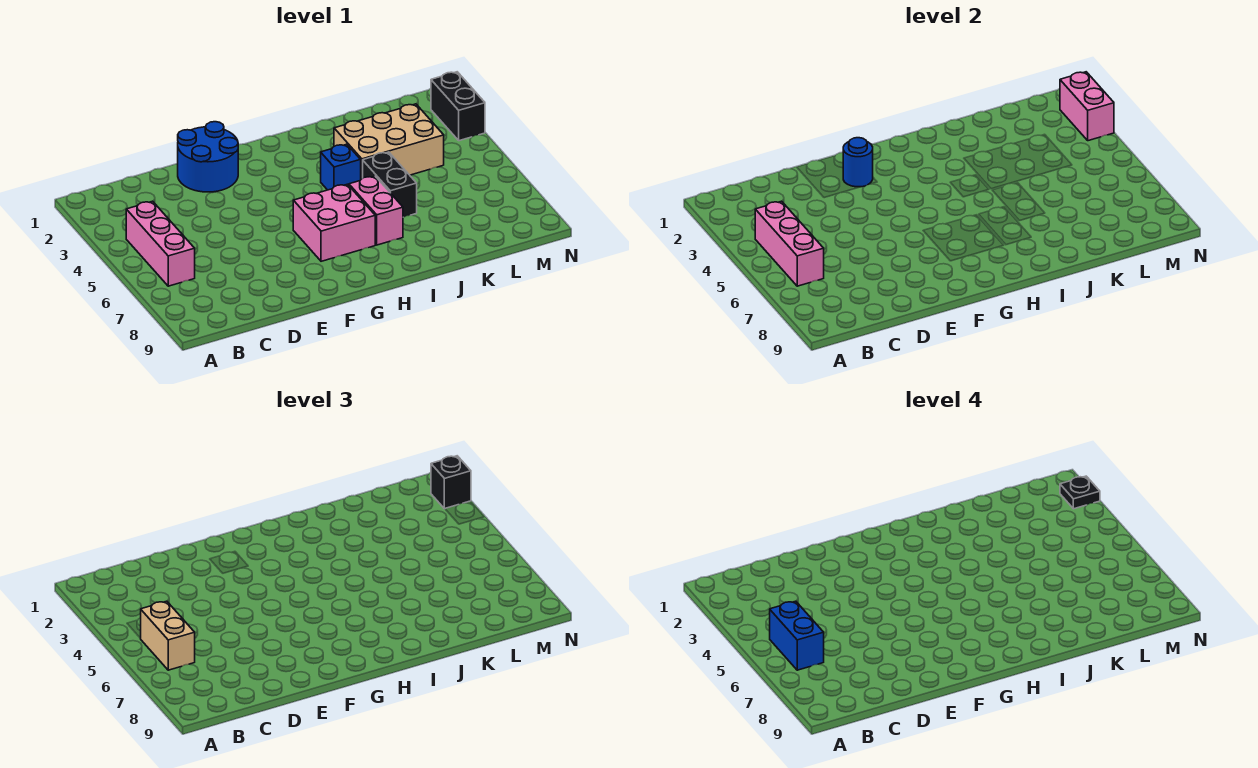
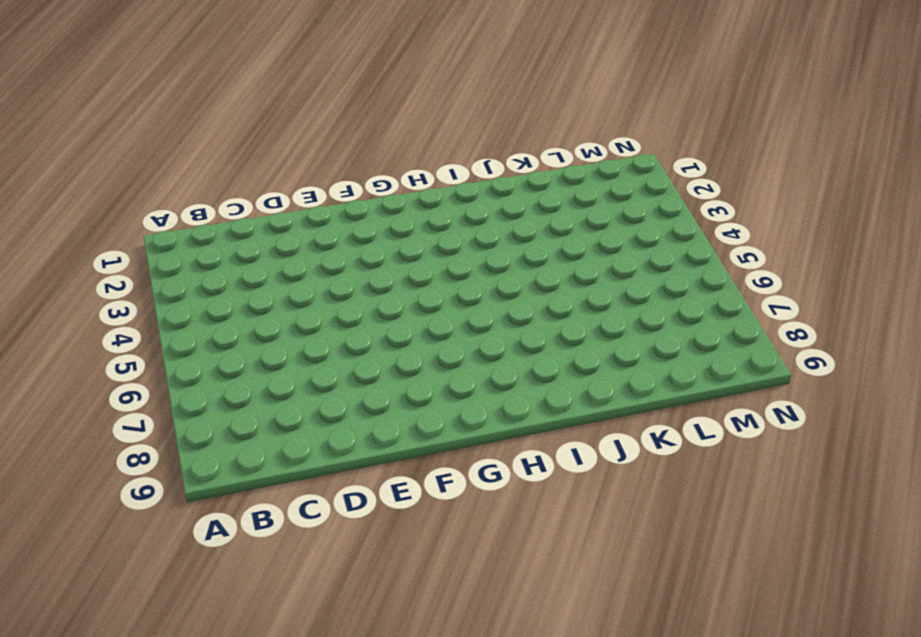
none -> pink 1x3 brick [126,201,195,286]
none -> blue 2x2 round brick [178,122,238,192]
none -> pink 2x2 brick [293,184,375,261]

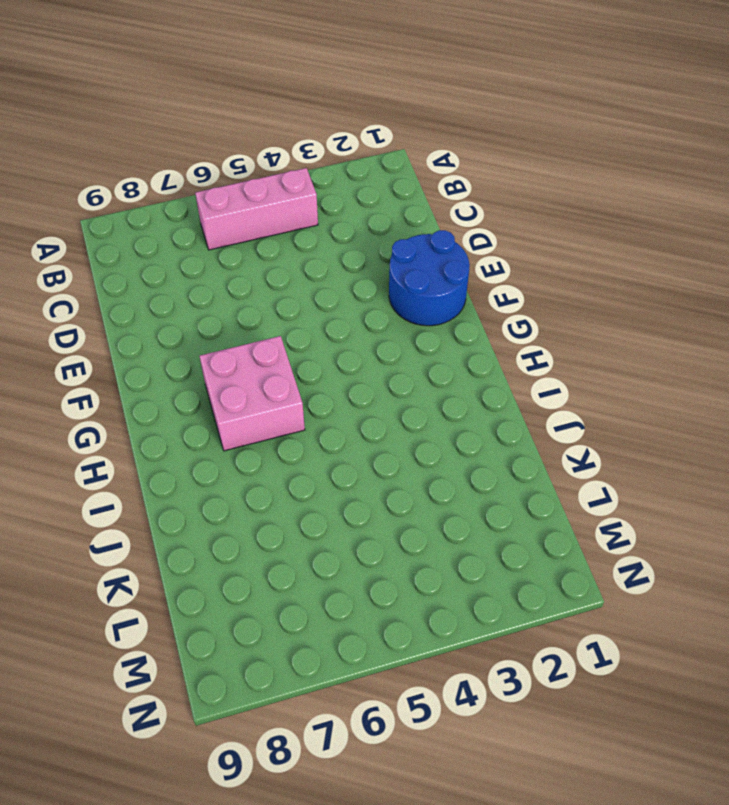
none -> blue 1x1 brick [321,144,361,190]
none -> pink 1x2 brick [349,176,403,245]
none -> tan 2x3 brick [334,104,444,179]

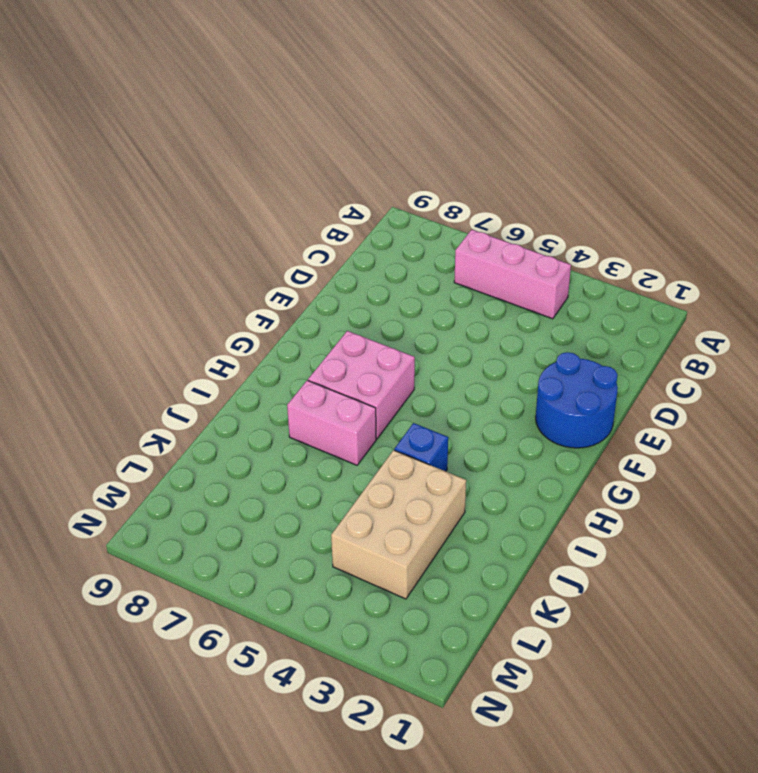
none -> black 1x2 brick [363,152,417,217]
none -> black 1x2 brick [431,72,485,141]
none -> pink 1x3 brick [755,201,824,286]

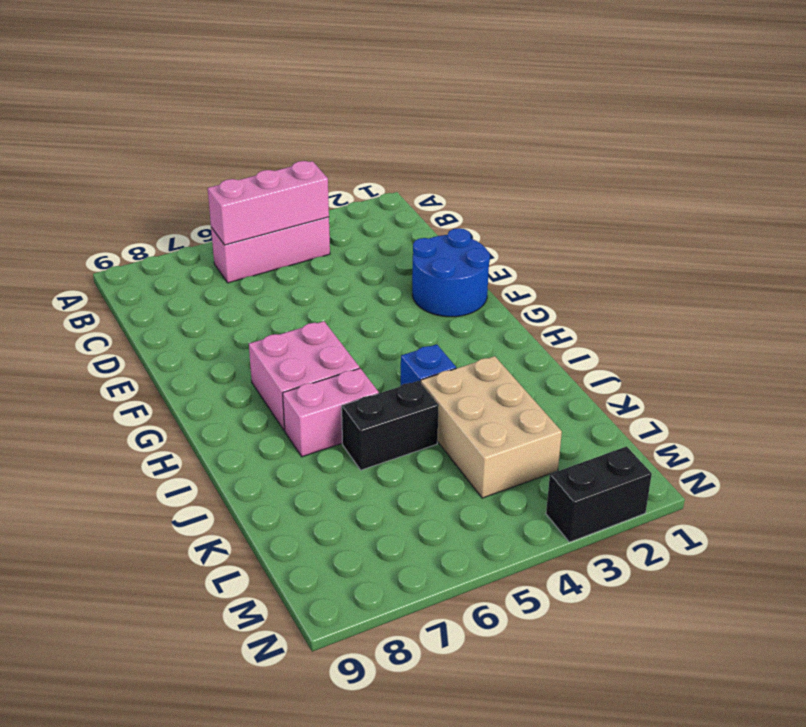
none -> blue 1x1 round brick [843,138,873,187]
none -> pink 1x2 brick [1060,72,1114,141]
none -> tan 1x2 brick [140,601,195,670]

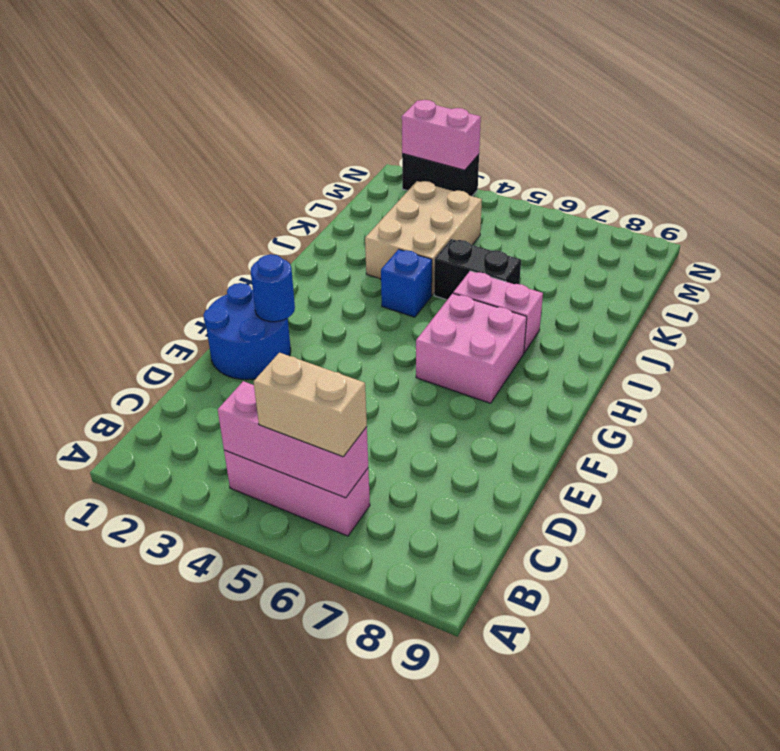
none -> black 1x1 brick [431,456,471,509]
none -> blue 1x2 brick [770,601,824,670]
none -> black 1x1 plate [1060,476,1100,509]

